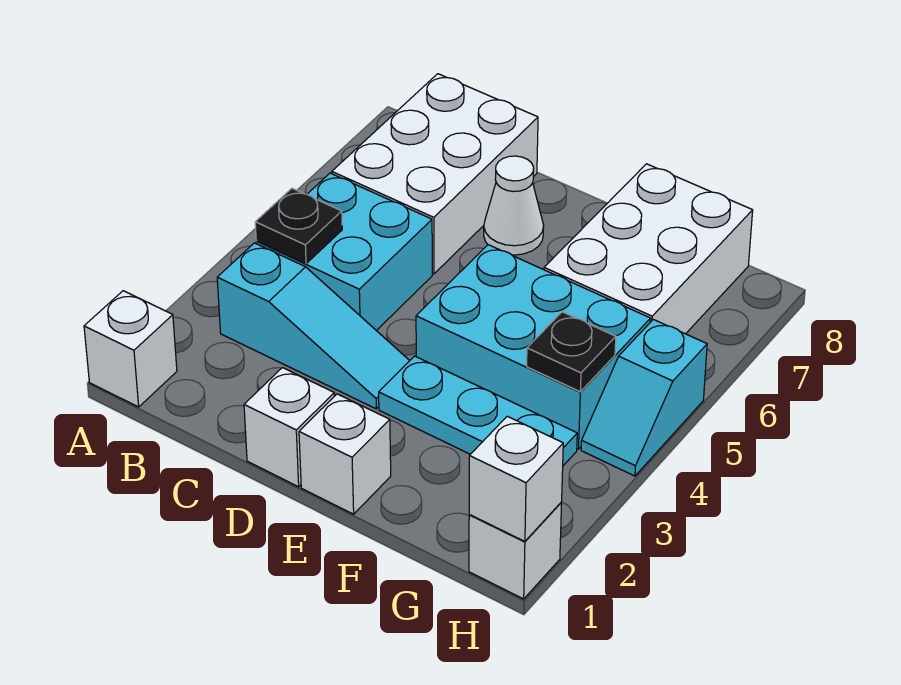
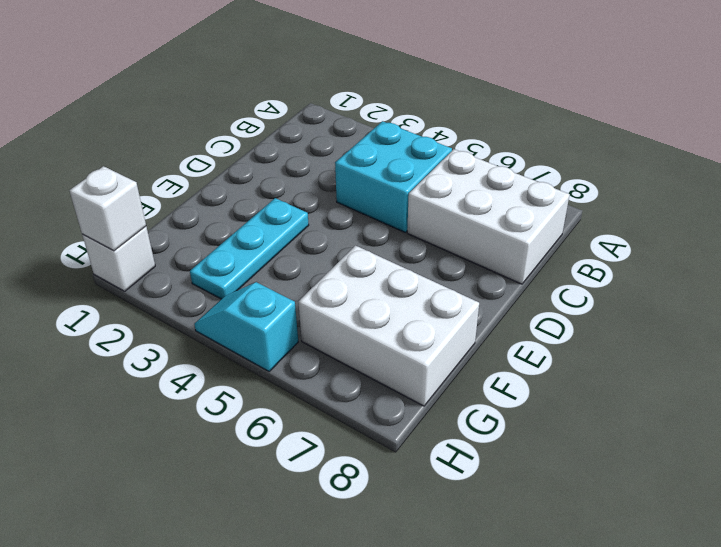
none -> white 1x1 brick [84,291,177,407]
none -> cyan 1x3 slope [217,243,410,409]
none -> white 1x1 brick [244,368,334,487]

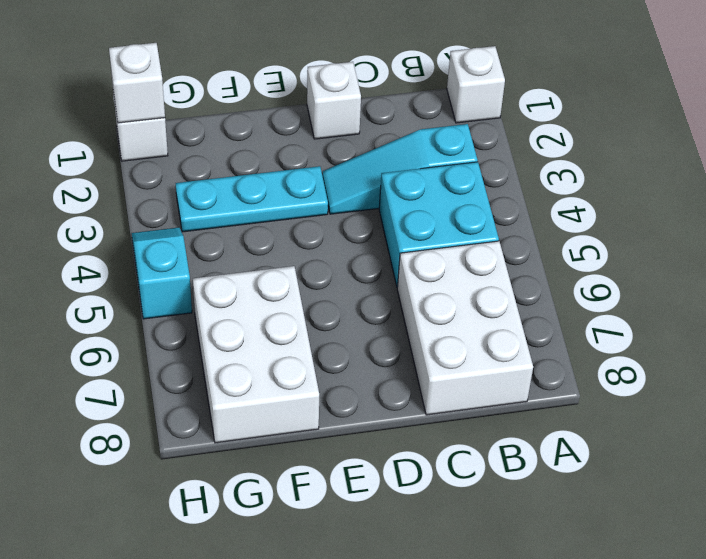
none -> white 1x1 cone [484,156,544,255]
none -> white 1x1 brick [299,394,391,514]
none -> cyan 2x3 brick [416,245,651,449]

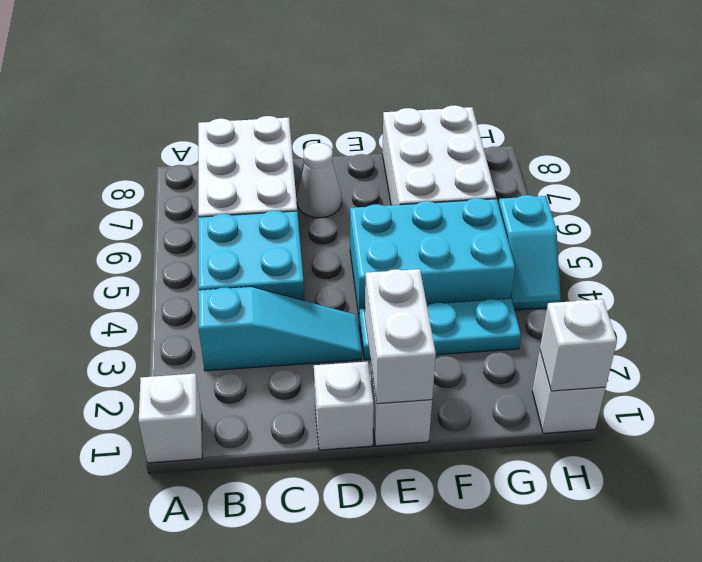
white 1x2 brick [365,269,436,404] -> none
none -> black 1x1 plate [255,188,342,264]
none -> black 1x1 plate [527,312,616,392]

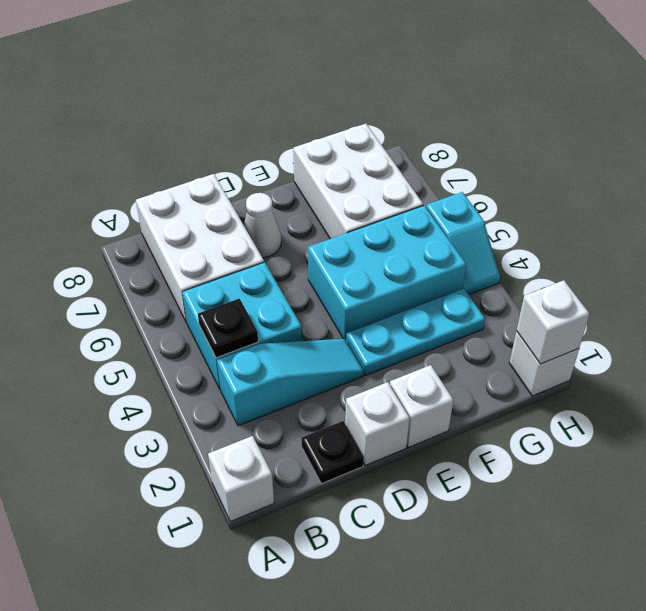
black 1x1 plate [302,421,364,484] -> black 1x1 plate moved to [527,312,616,392]

